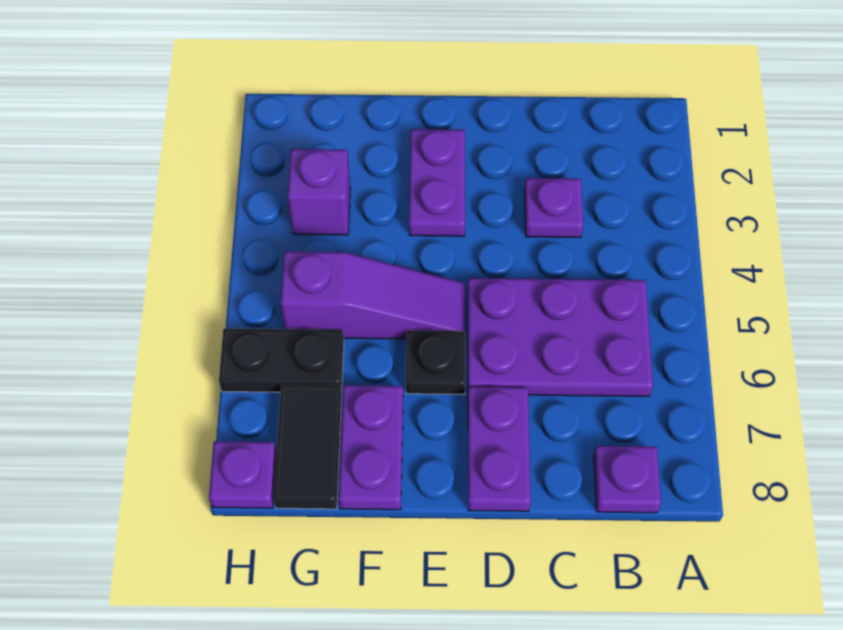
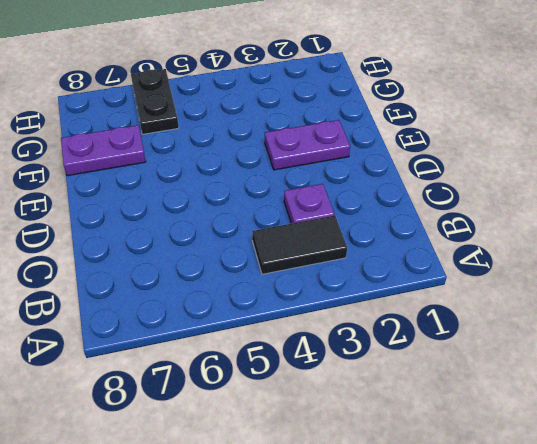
black 1x2 tile [252,215,347,274] -> black 1x2 tile moved to [274,385,342,509]
none -> purple 2x3 plate [468,278,653,396]
none -> purple 1x1 plate [594,446,661,513]
none -> purple 1x2 plate [468,387,531,511]

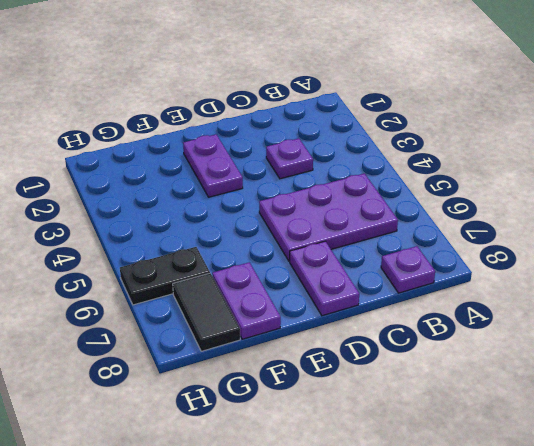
none -> purple 1x3 slope [281,252,465,339]
none -> black 1x1 plate [406,331,465,394]
none -> purple 1x1 brick [288,149,350,235]

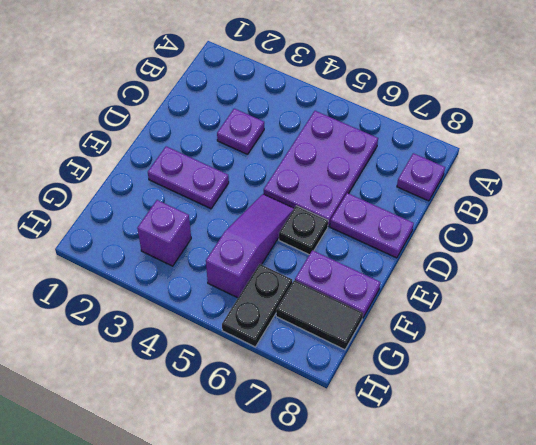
none -> purple 1x1 plate [209,441,276,508]

